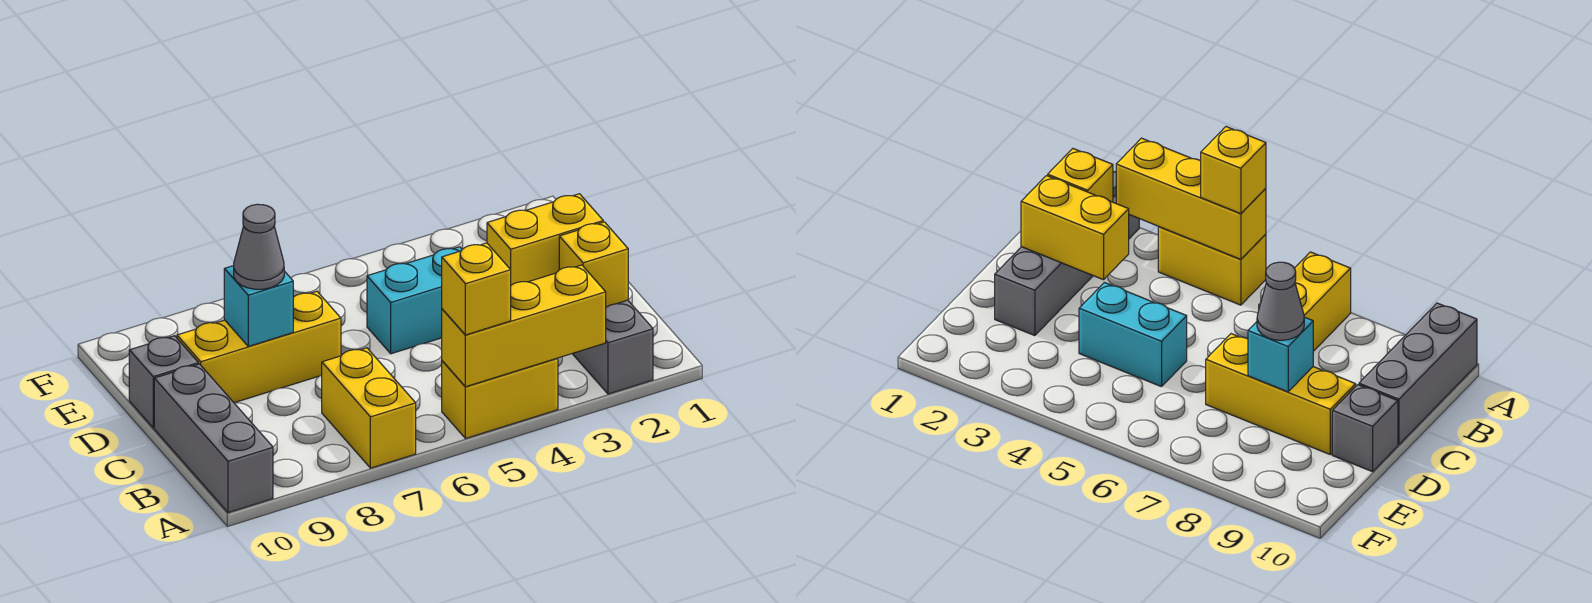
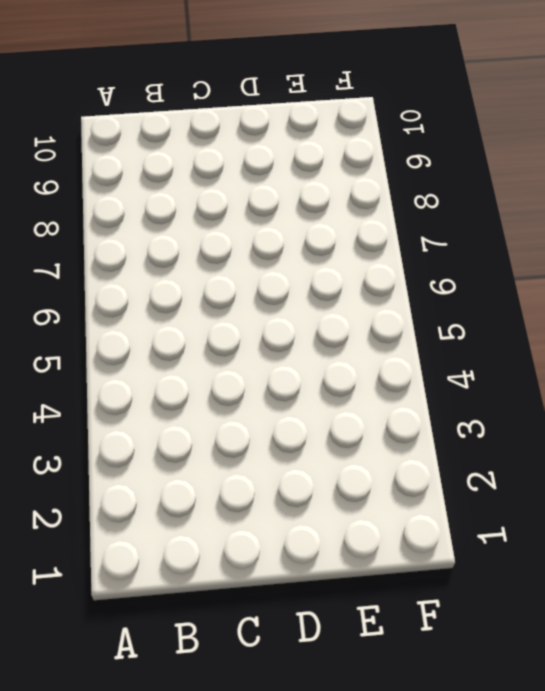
none -> grey 1x4 brick [572,300,653,394]
none -> yellow 1x2 brick [442,358,558,438]
none -> yellow 1x2 brick [322,348,416,468]

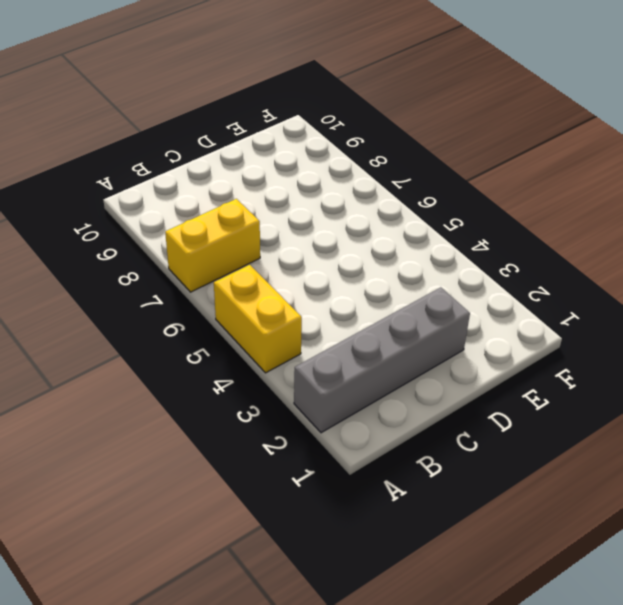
none -> grey 1x3 brick [154,364,273,513]
none -> cyan 1x2 brick [367,247,462,354]
none -> yellow 1x3 brick [177,291,341,403]

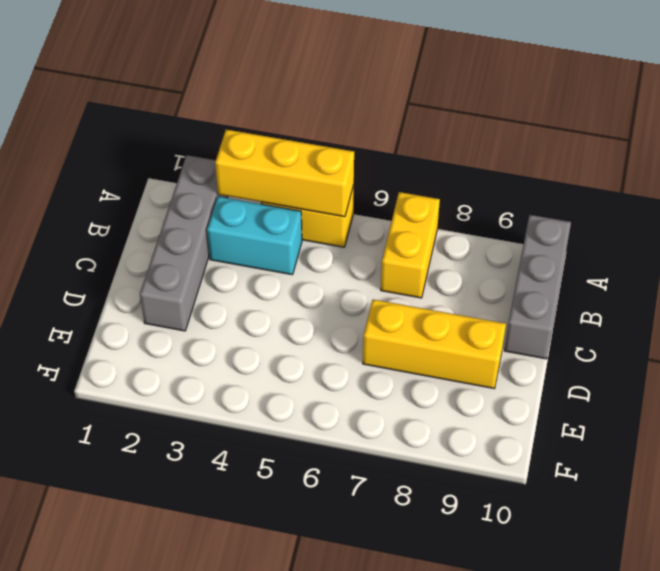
cyan 1x2 brick [207,197,302,275] -> cyan 1x2 brick moved to [367,247,462,354]
none -> grey 1x1 brick [129,336,198,428]
none -> yellow 1x1 brick [559,222,628,307]
none -> yellow 1x2 brick [487,194,603,285]

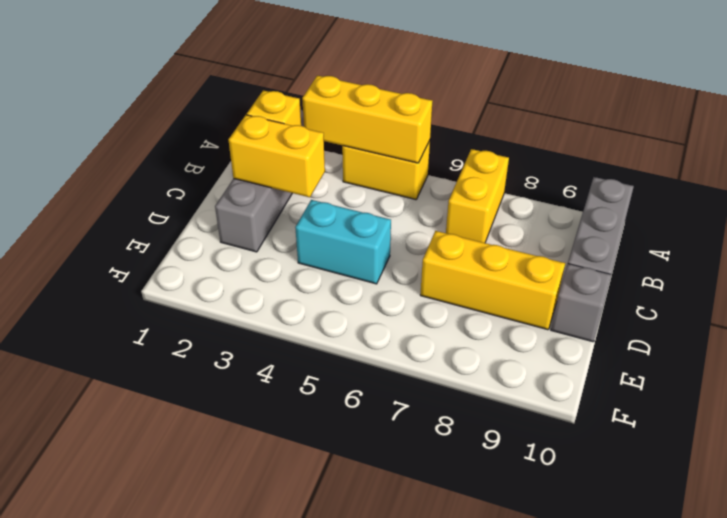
none -> cyan 1x1 brick [224,266,293,346]
none -> yellow 1x1 brick [442,243,511,335]
none -> grey 1x1 cone [234,204,284,289]

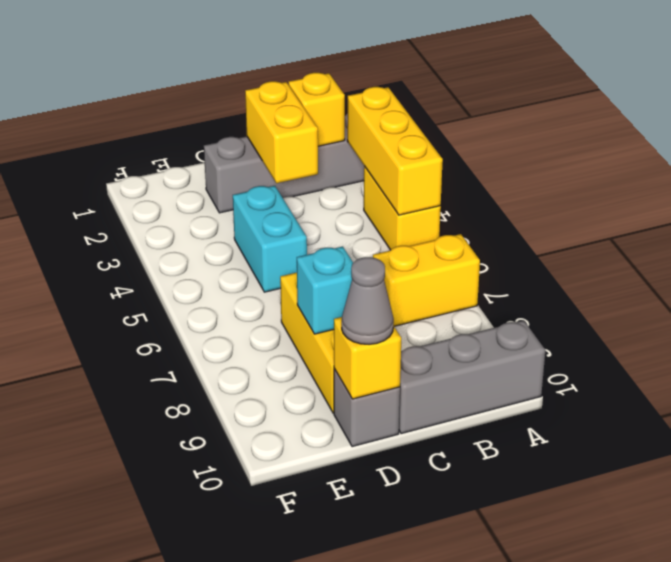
yellow 1x1 brick [334,317,401,399] -> yellow 1x1 brick moved to [442,243,511,335]
grey 1x1 cone [342,257,394,344] -> grey 1x1 cone moved to [234,204,284,289]

